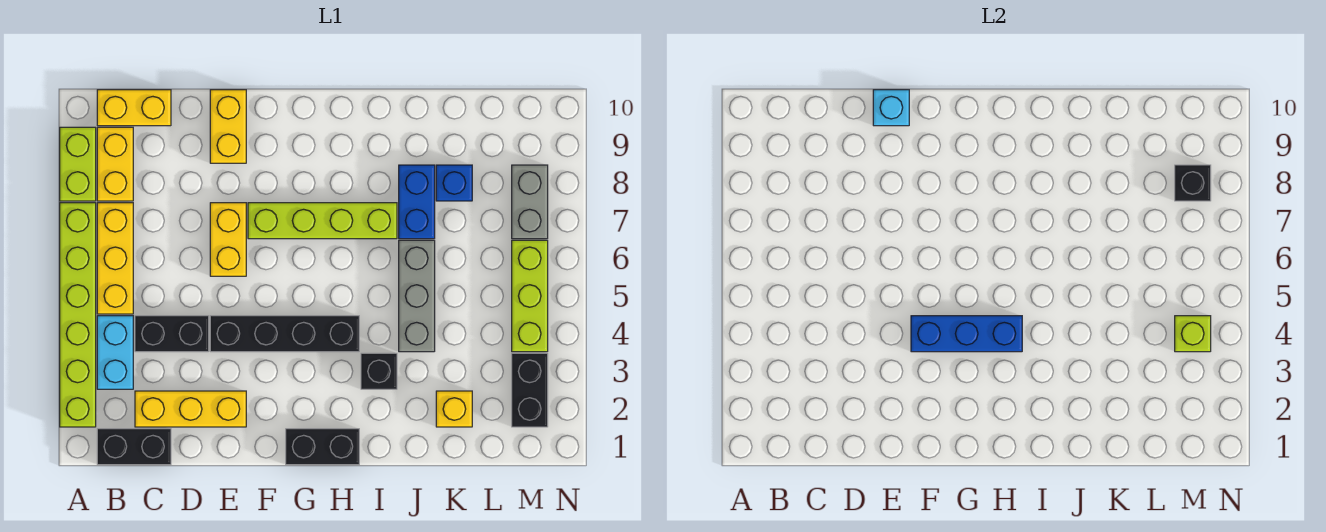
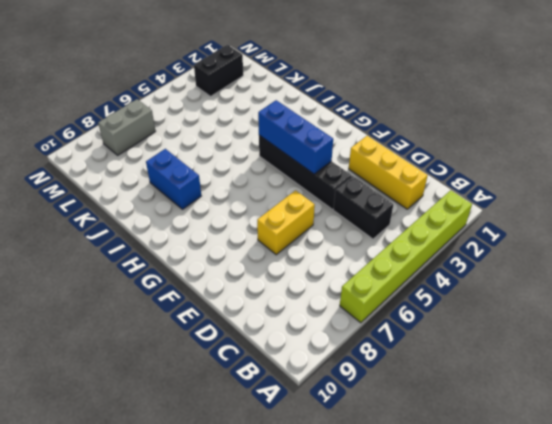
blue 1x2 brick [146,149,201,209] -> blue 1x2 brick turned to [399,165,435,239]
none -> lime 1x2 brick [60,127,96,201]
none -> black 1x2 brick [97,429,171,465]
none -> cyan 1x2 brick [97,316,133,389]

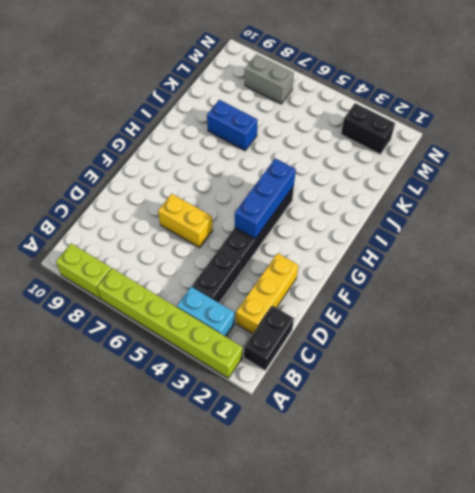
none -> yellow 1x3 brick [97,203,133,314]
none -> yellow 1x2 brick [97,127,133,201]
none -> yellow 1x2 brick [97,90,171,126]

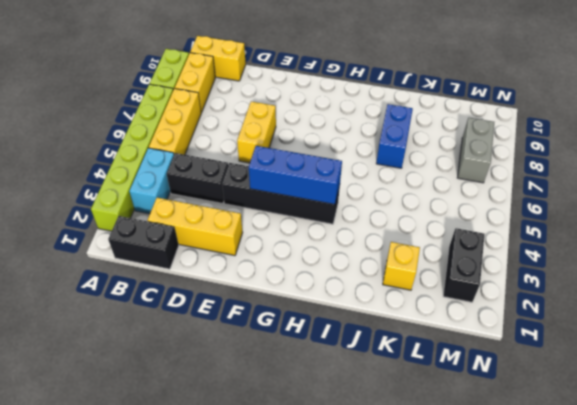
none -> yellow 1x2 brick [210,90,246,163]
none -> lime 1x4 brick [248,203,397,239]
none -> black 1x2 brick [286,429,359,465]

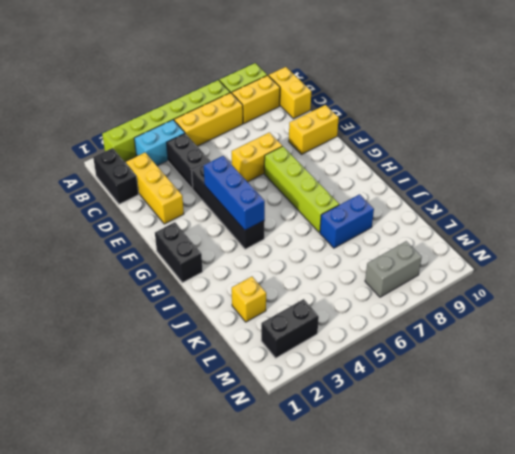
none -> black 1x1 brick [361,353,397,389]
none -> grey 1x3 brick [399,240,435,352]
none -> blue 1x1 brick [436,165,472,201]

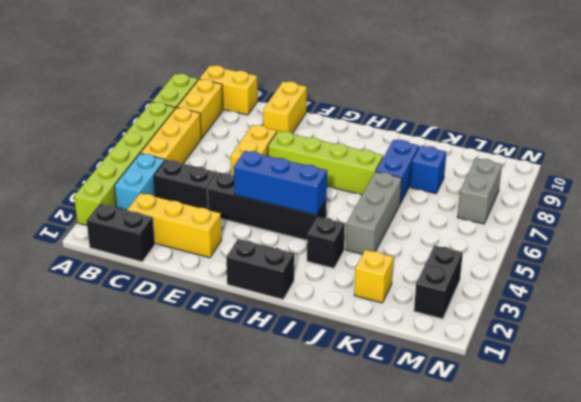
none -> lime 1x3 brick [512,240,548,352]
none -> cyan 1x1 brick [873,90,909,126]
none -> lime 1x1 brick [1175,316,1211,352]

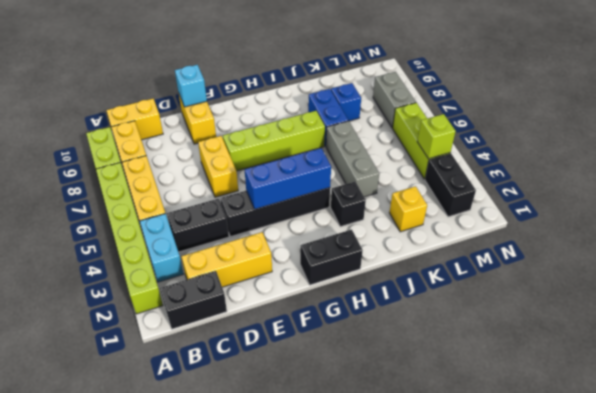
none -> black 1x1 brick [1175,165,1211,201]

